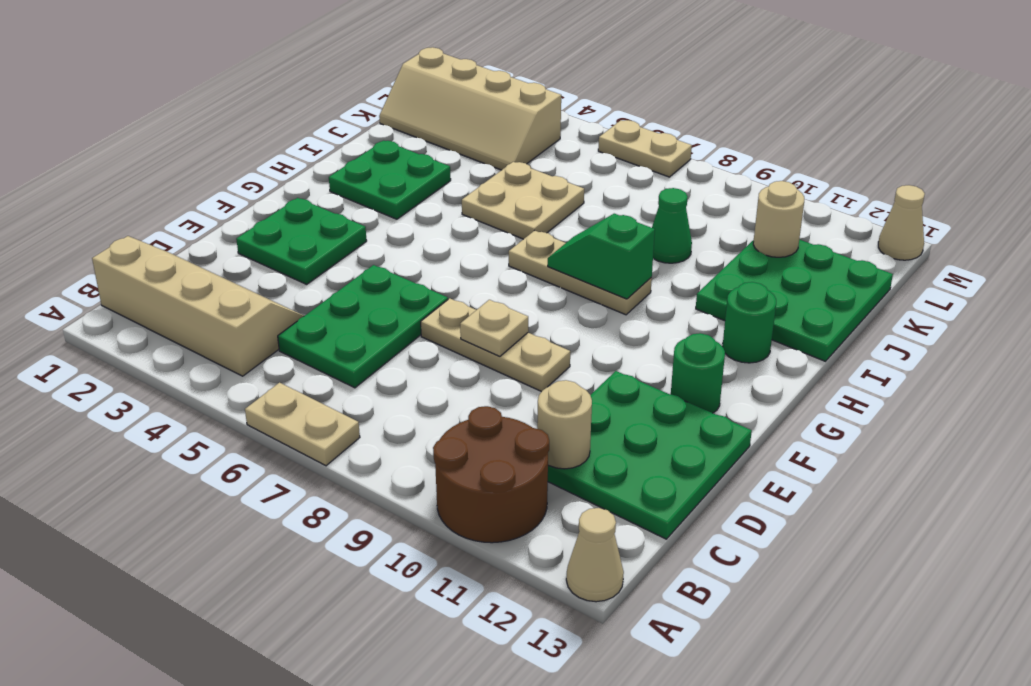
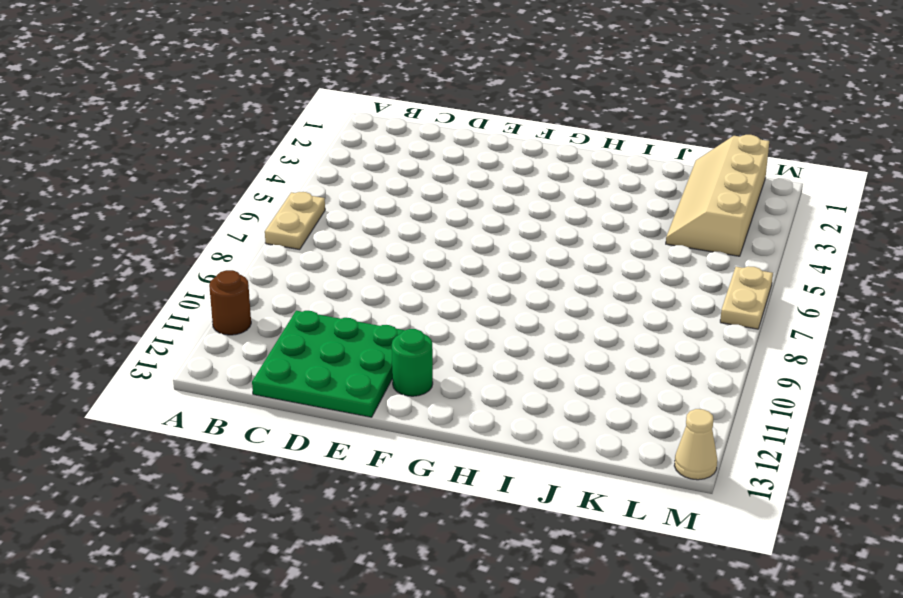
brown 1x1 round brick [209,270,251,335] -> brown 2x2 round brick [433,406,549,543]
none -> tan 1x1 cone [566,508,624,602]
none -> tan 2x4 slope [92,236,304,376]
none -> green 2x3 plate [278,265,448,388]

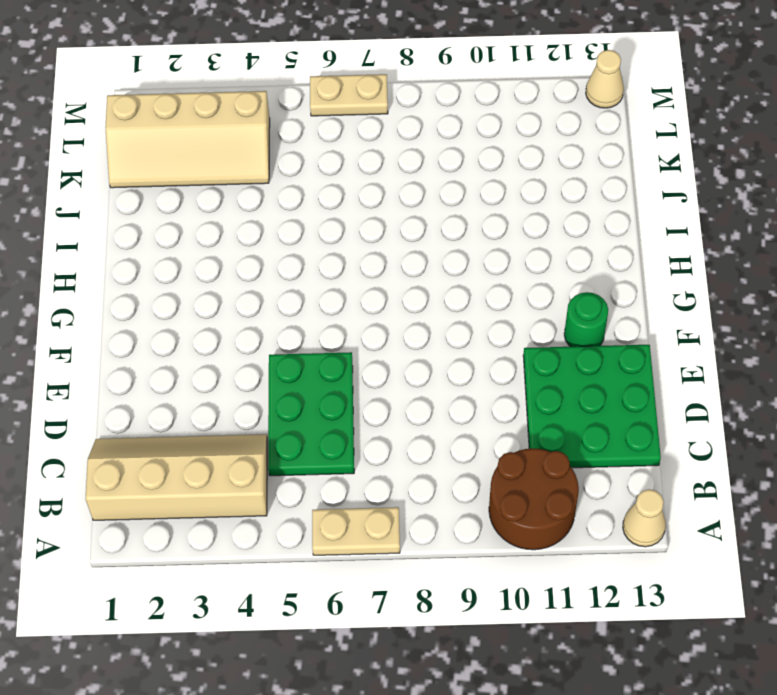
none -> green 2x2 plate [236,198,367,284]
none -> tan 1x3 plate [421,298,570,392]
none -> green 2x2 plate [329,141,451,219]

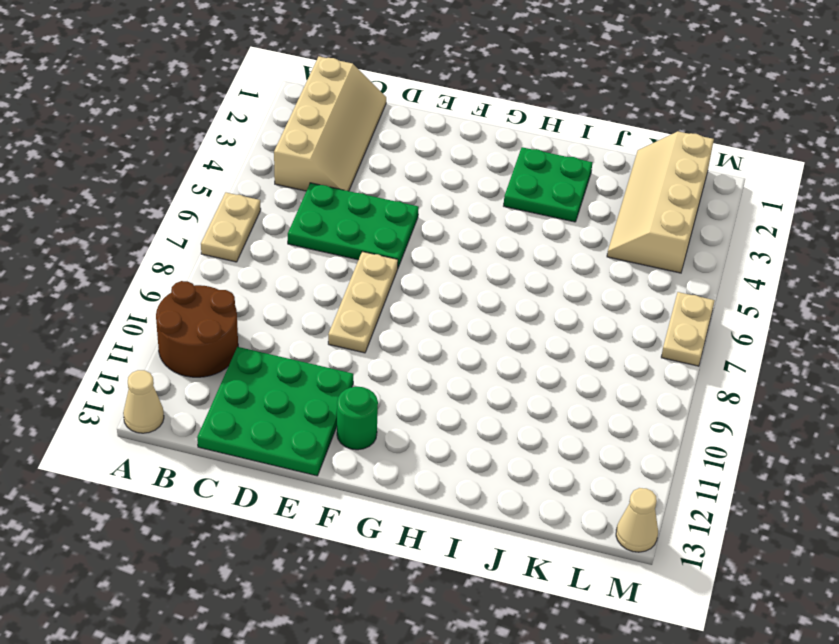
none -> green 2x2 plate [236,198,367,284]
none -> tan 1x3 plate [509,230,652,315]
none -> green 1x1 round brick [723,282,776,363]

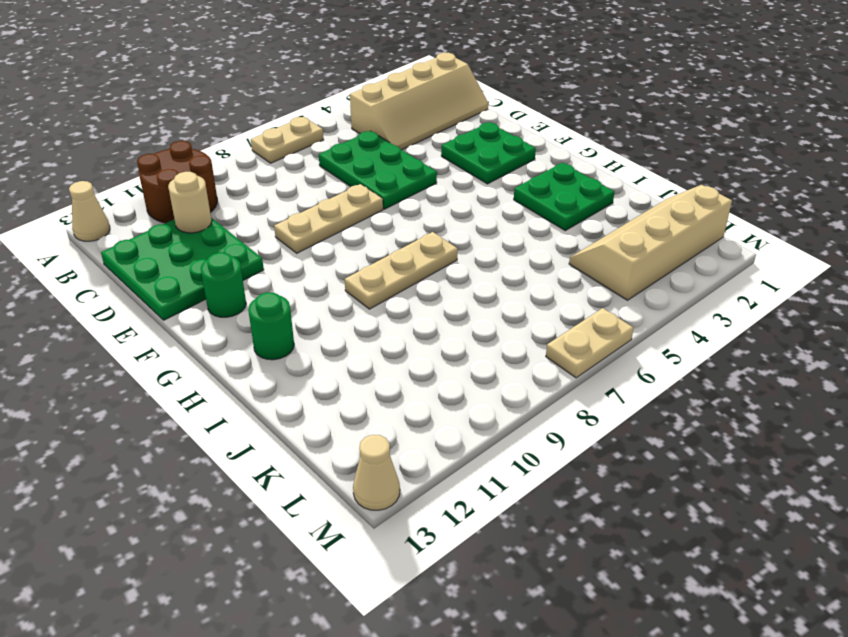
none -> tan 2x2 plate [462,162,584,239]
none -> green 3x3 plate [696,240,893,361]
none -> green 1x1 cone [652,188,692,263]

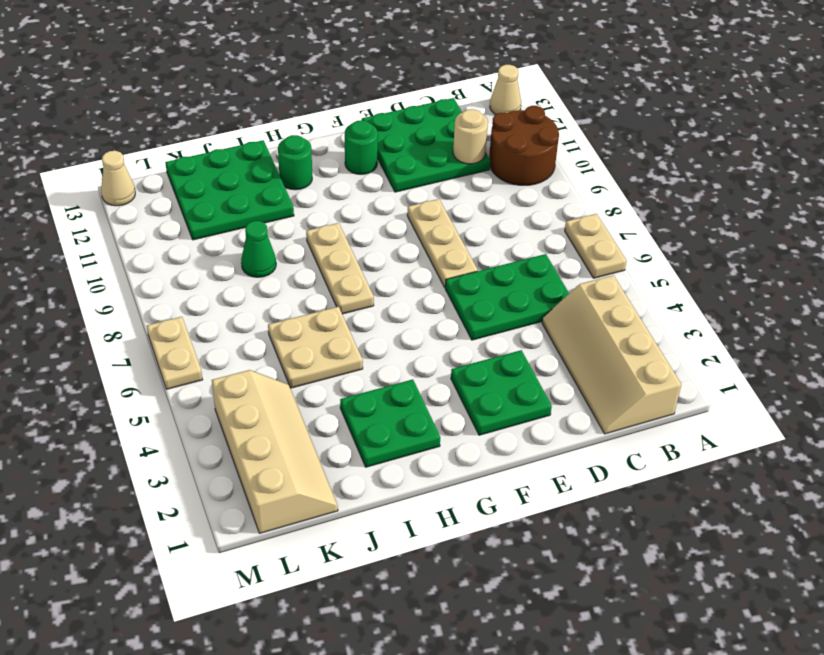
none -> tan 1x1 plate [460,300,528,356]
none -> green 1x2 slope [548,214,655,299]
none -> tan 1x1 round brick [753,181,804,257]

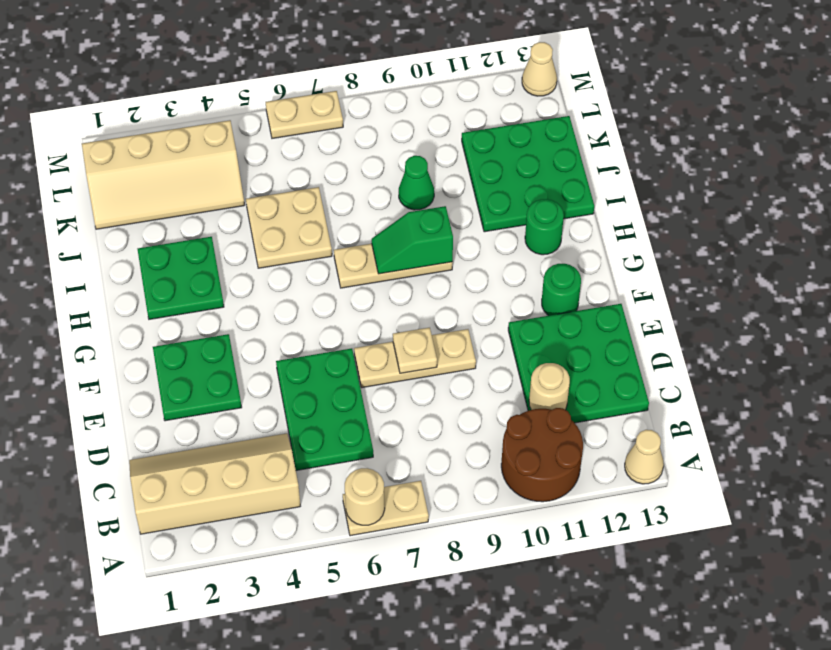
tan 1x1 round brick [345,468,385,525] -> tan 1x1 round brick moved to [753,181,804,257]

